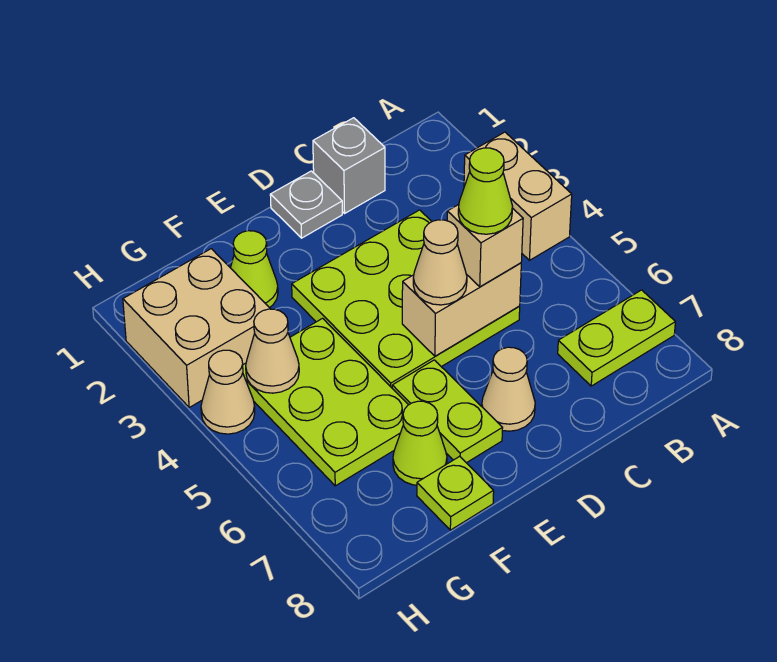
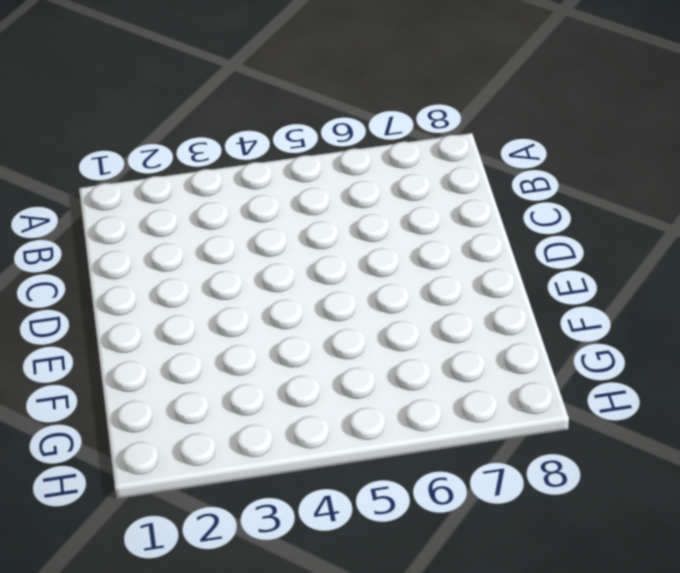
none -> tan 1x2 brick [464,132,572,260]
none -> lime 1x2 plate [558,290,675,386]
none -> grey 1x1 brick [313,118,385,213]

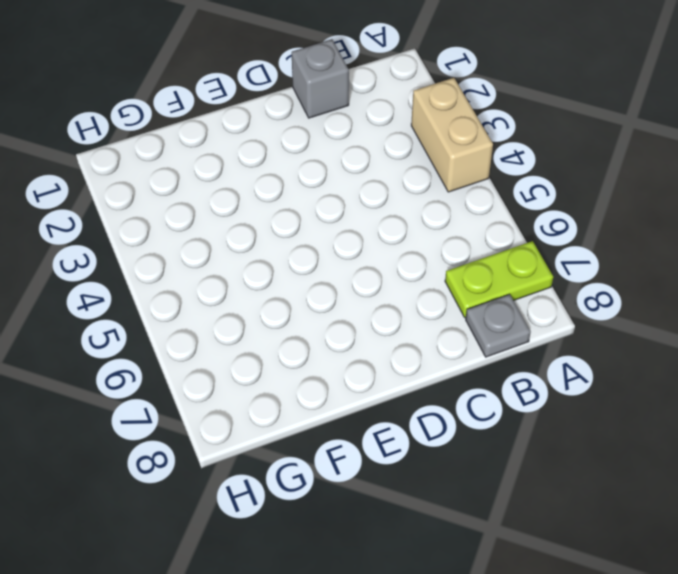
grey 1x1 plate [466,294,531,357] -> grey 1x1 plate moved to [270,171,342,238]
none -> lime 3x3 plate [292,210,520,388]
none -> tan 1x1 cone [482,347,535,431]
none -> lime 1x2 plate [392,360,503,463]

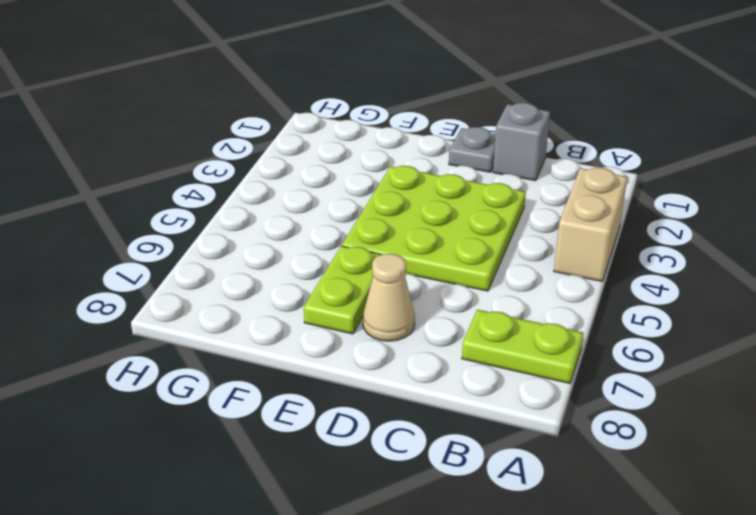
none -> lime 1x1 cone [231,231,278,308]
none -> lime 2x3 plate [243,318,408,486]
none -> lime 1x1 cone [393,401,447,485]

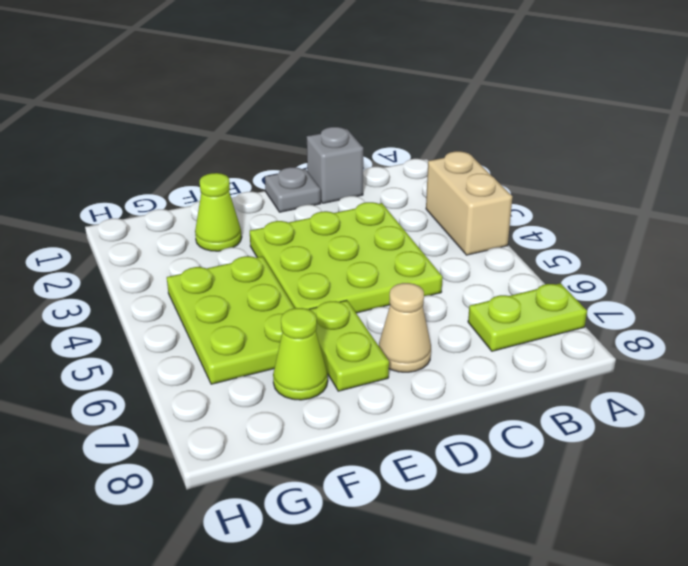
none -> lime 1x1 plate [417,456,494,530]
none -> tan 2x2 brick [123,249,270,407]
none -> tan 1x1 cone [201,350,255,434]

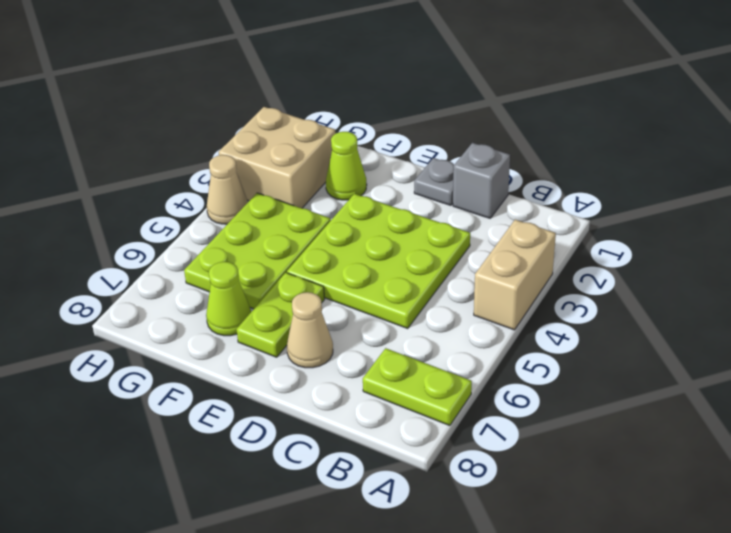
none -> lime 1x1 plate [417,456,494,530]
none -> tan 1x2 brick [402,263,521,356]
none -> tan 1x1 cone [246,309,299,393]

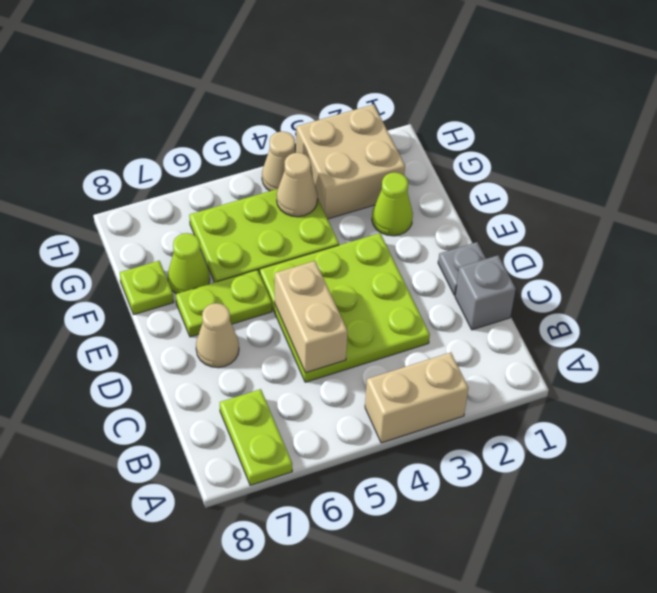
none -> tan 1x1 brick [447,205,523,287]
none -> tan 1x1 cone [413,220,467,305]
none -> lime 1x1 cone [458,148,512,234]

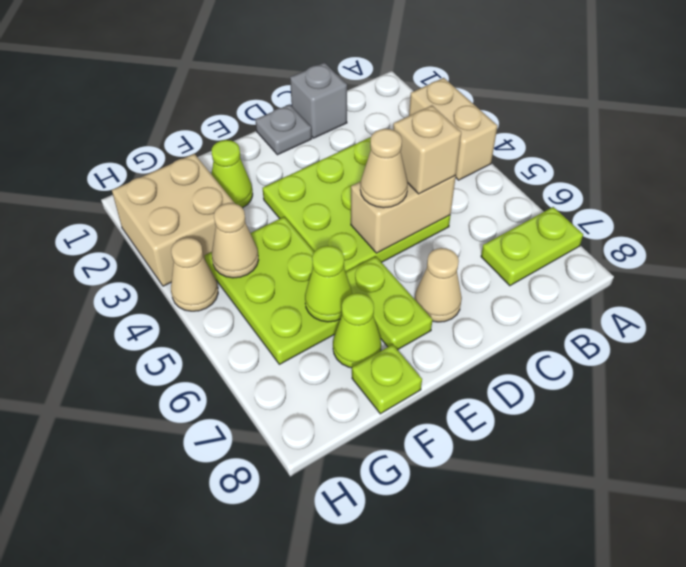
lime 1x1 cone [305,246,352,322] -> lime 1x1 cone moved to [458,148,512,234]

